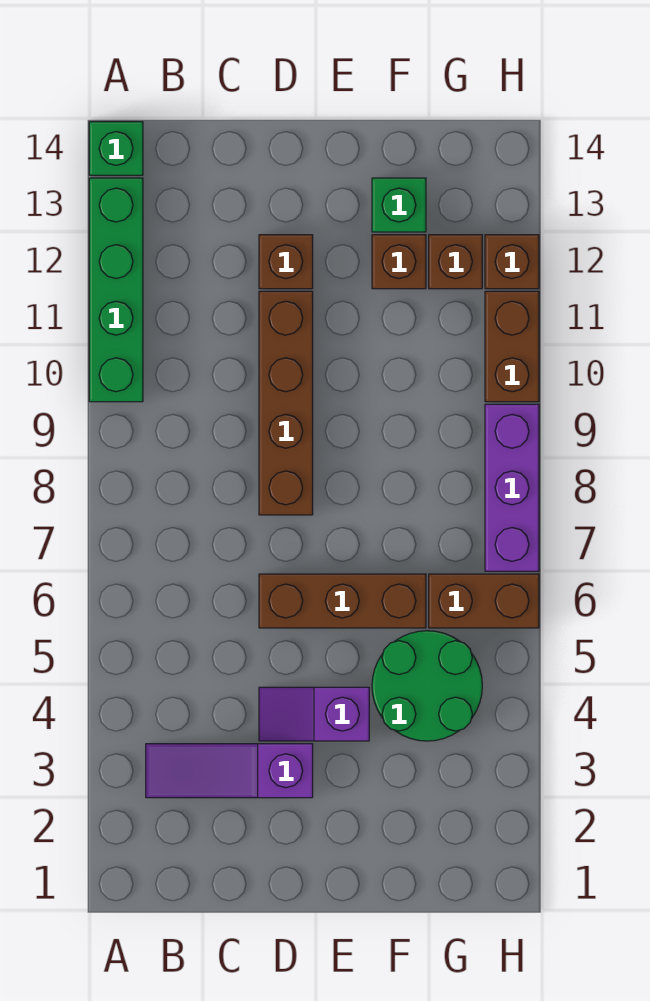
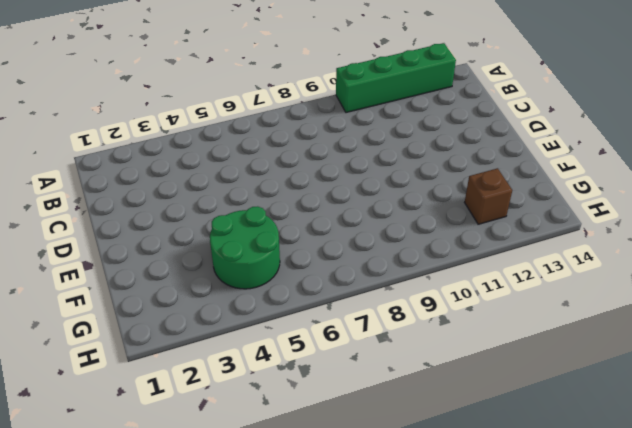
none -> green 1x1 brick [89,122,143,175]
none -> purple 1x3 slope [146,744,313,798]
none -> purple 1x2 slope [259,687,369,741]

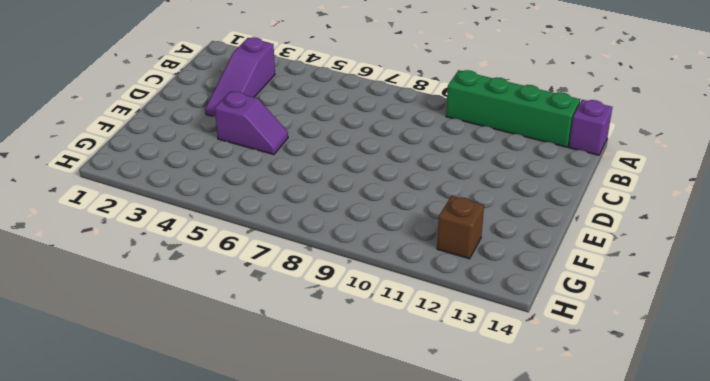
purple 1x1 brick [569,100,612,155] -> green 1x1 brick [89,122,143,175]
purple 1x3 slope [205,37,275,117] -> purple 1x3 slope turned to [146,744,313,798]
purple 1x2 slope [215,91,288,155] -> purple 1x2 slope turned to [259,687,369,741]
none -> brown 1x3 brick [259,574,426,628]
none -> brown 1x4 brick [259,291,313,515]
none -> brown 1x1 brick [259,235,313,289]

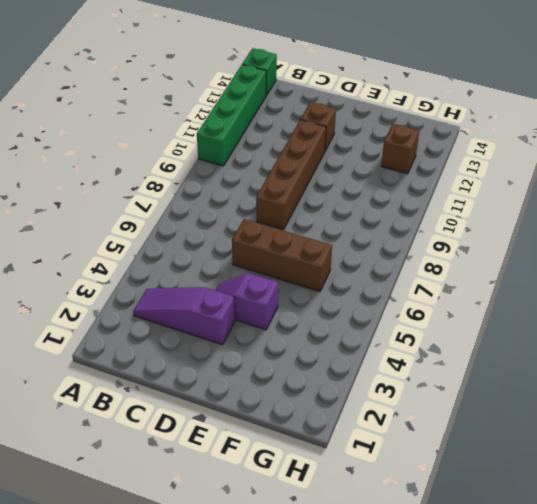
none -> green 2x2 round brick [372,631,482,741]
none -> brown 1x1 brick [372,235,426,289]
none -> green 1x1 brick [372,178,426,232]

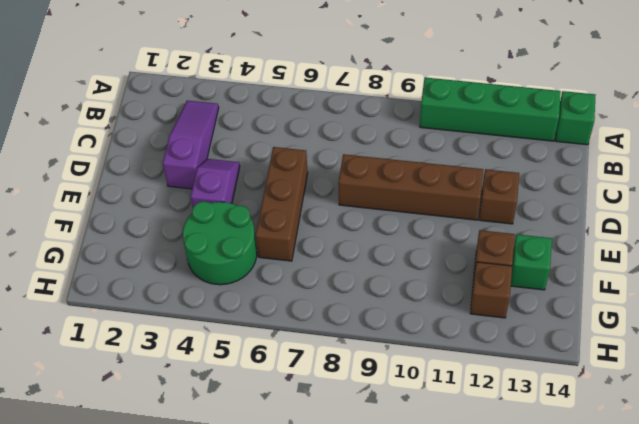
none -> brown 1x2 brick [429,574,539,628]
none -> purple 1x3 brick [485,404,539,571]
none -> brown 1x2 brick [485,291,539,402]

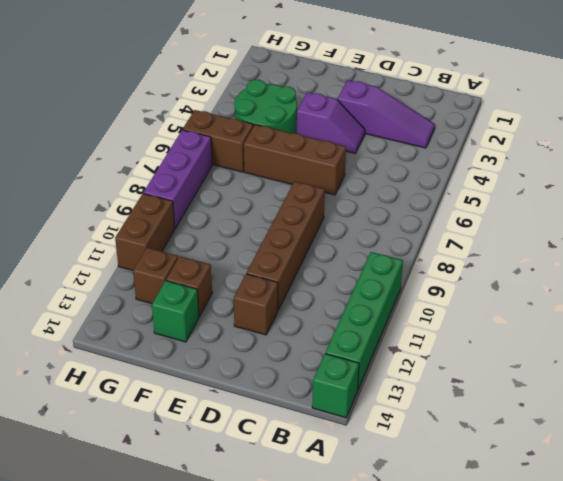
none -> brown 1x1 brick [485,235,539,289]

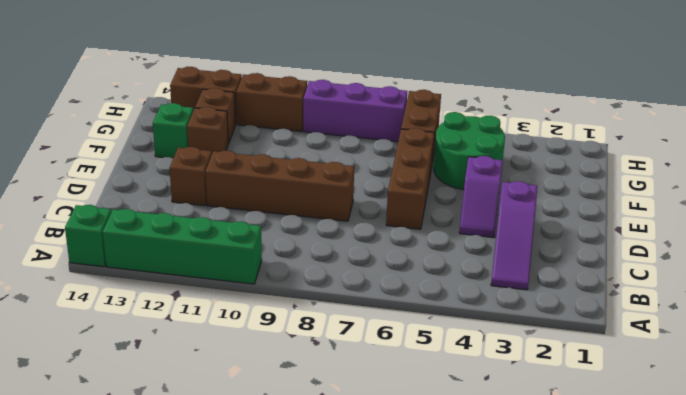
brown 1x2 brick [170,67,242,123] -> brown 1x1 brick [485,235,539,289]

